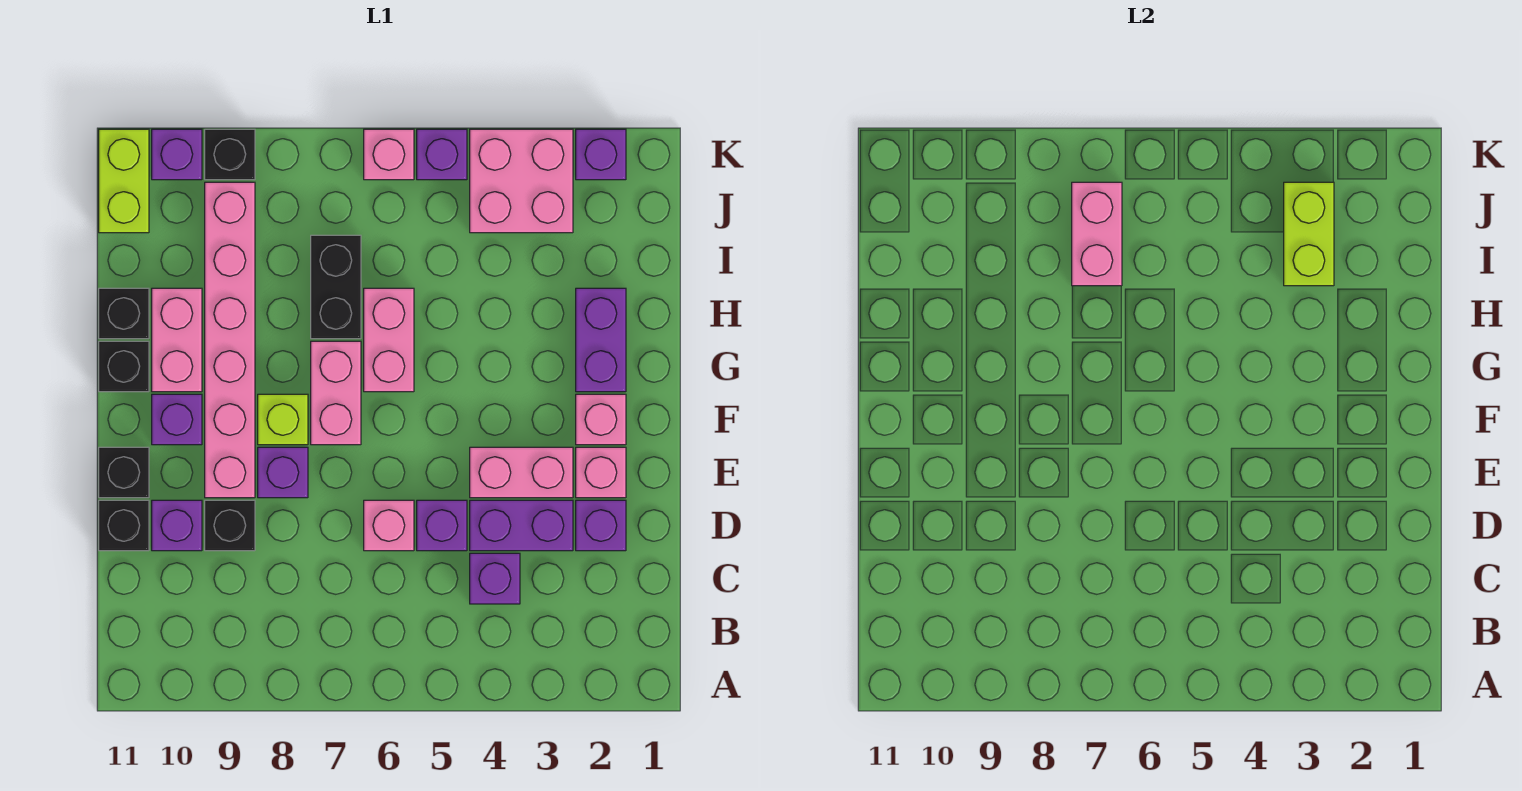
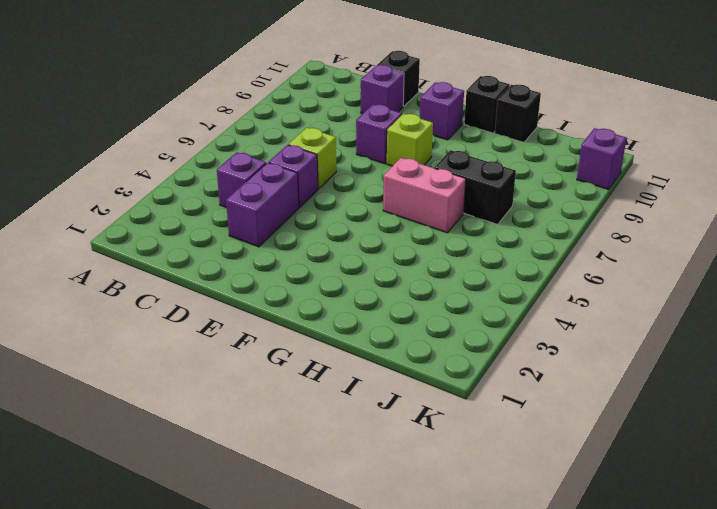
lime 1x1 brick [288,128,336,189] -> pink 1x1 brick [364,500,414,551]
none -> purple 1x1 brick [576,500,626,551]
none -> black 1x1 brick [205,500,255,551]
none -> pink 1x1 brick [576,447,626,498]
none -> pink 1x2 brick [470,447,573,498]

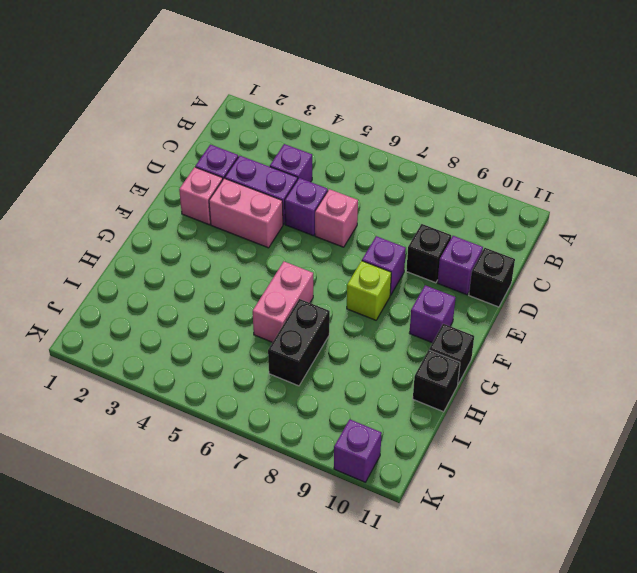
none -> pink 1x6 brick [205,182,255,498]
none -> black 1x1 brick [99,447,149,498]
none -> pink 1x1 brick [576,394,626,445]
none -> pink 1x2 brick [311,341,361,445]

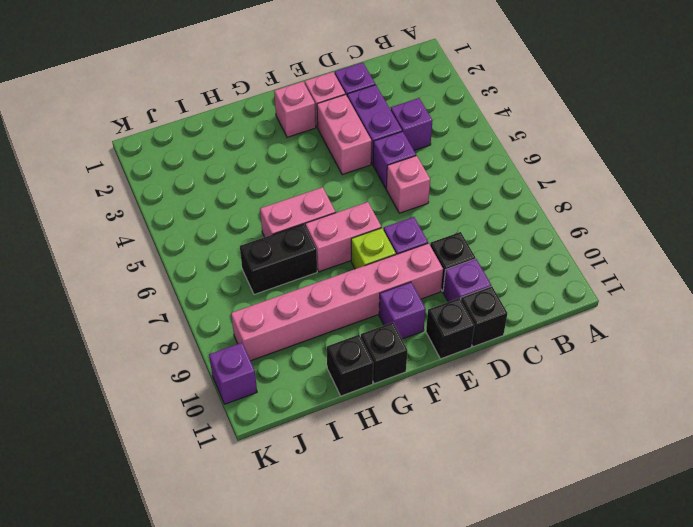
none -> purple 1x2 brick [576,288,626,392]
none -> pink 1x2 brick [152,288,202,392]
none -> pink 2x2 brick [470,129,573,233]
none -> lime 1x2 brick [99,129,149,233]

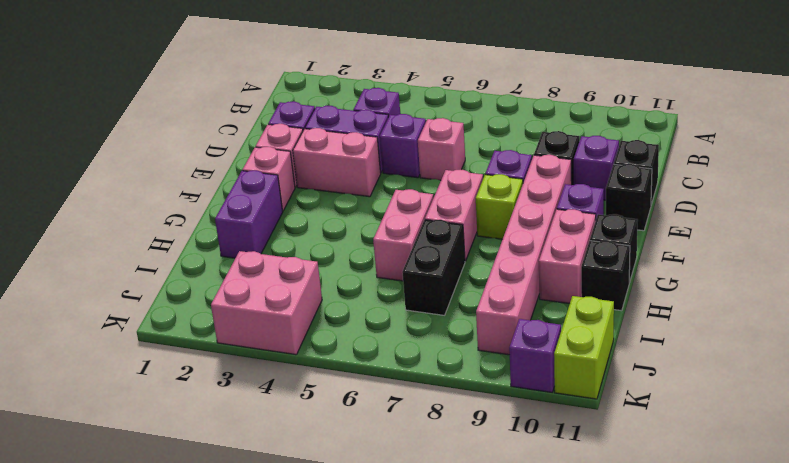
none -> purple 1x1 brick [576,129,626,180]
none -> purple 1x1 brick [417,129,467,180]
none -> pink 1x1 brick [364,129,414,180]
none -> black 1x1 brick [205,129,255,180]

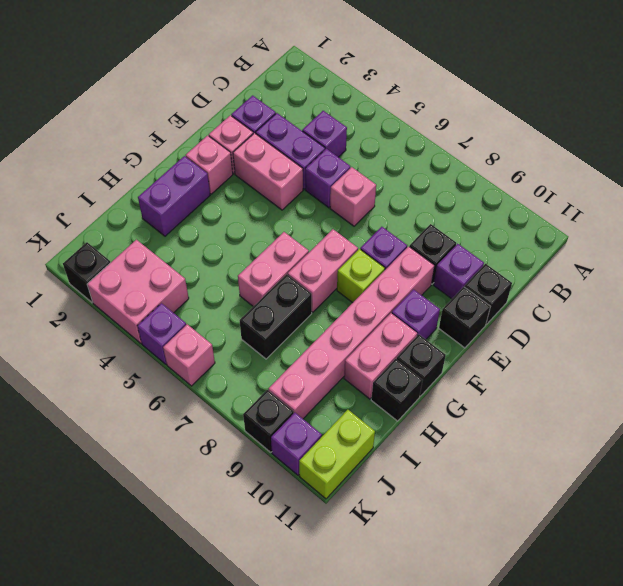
black 1x1 brick [63,242,111,303] -> purple 1x1 brick [576,129,626,180]
none -> lime 1x2 brick [1284,182,1334,286]
none -> pink 1x2 brick [1072,182,1122,286]

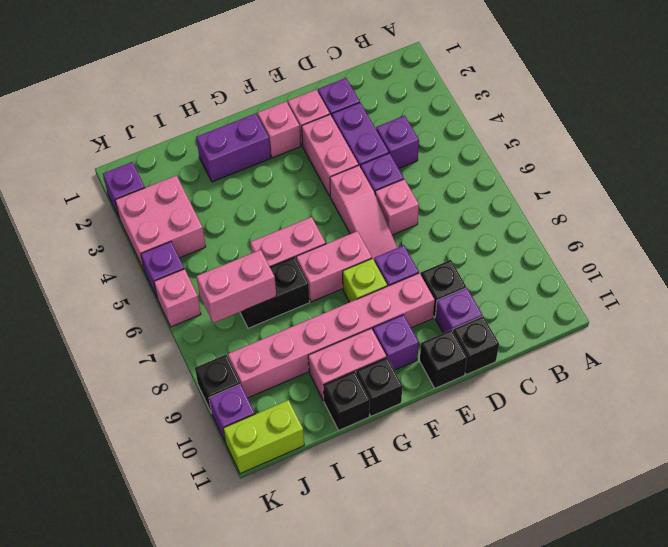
pink 1x3 slope [330,165,397,260] -> none
none -> lime 1x2 brick [1284,182,1334,286]

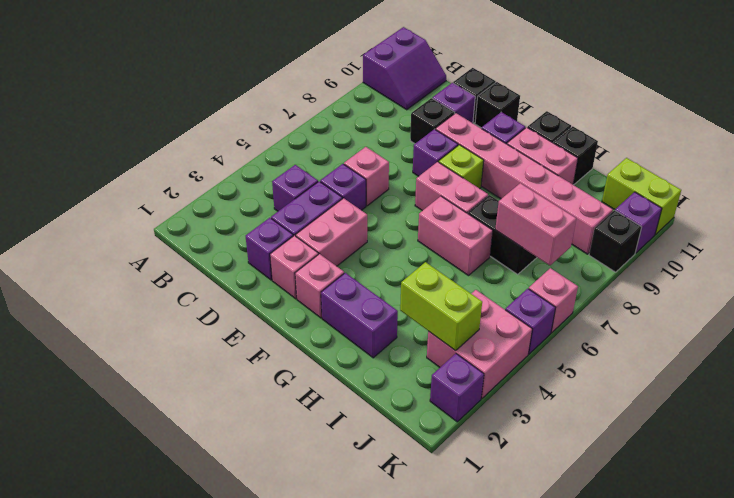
purple 2x2 slope [363,27,446,110] -> none

